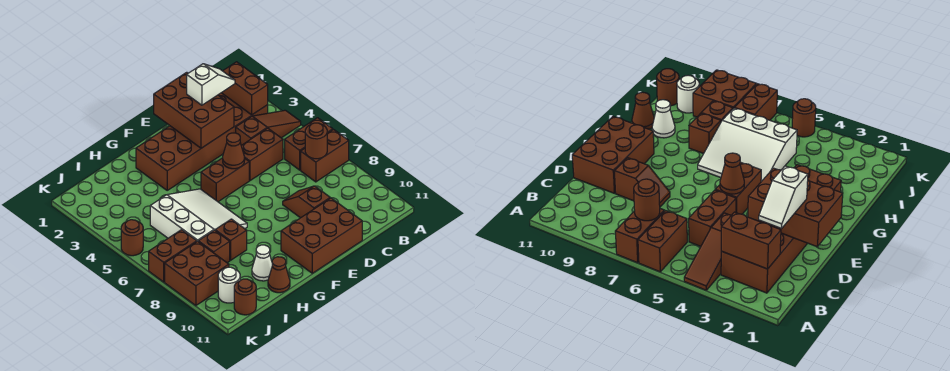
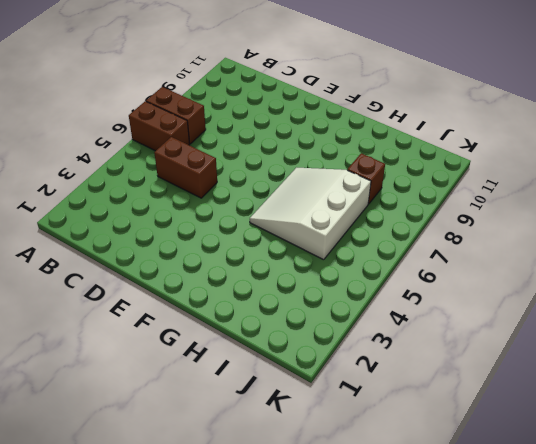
none -> brown 1x3 slope [236,110,301,145]
none -> brown 2x6 brick [136,93,268,190]
none -> brown 1x2 slope [283,186,330,218]

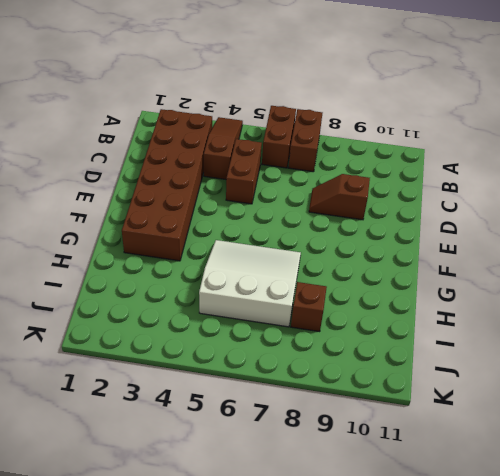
none -> brown 2x3 brick [281,198,362,273]
none -> brown 1x2 brick [201,158,249,202]
none -> brown 1x1 brick [215,219,247,260]

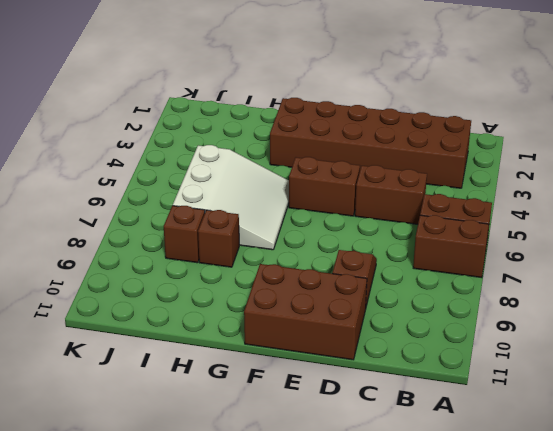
none -> brown 1x3 slope [236,110,301,145]
none -> white 1x1 cone [252,245,272,281]
none -> brown 1x1 cone [268,257,290,293]

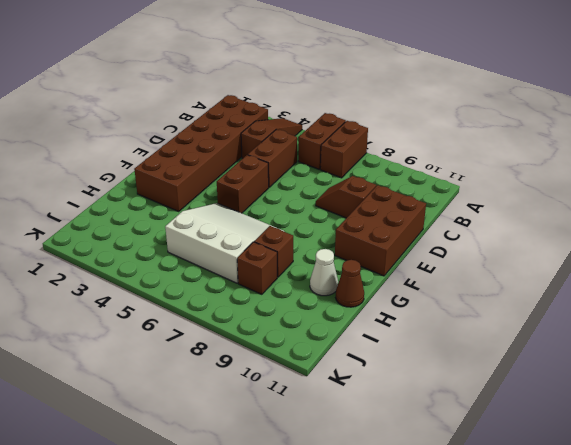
none -> brown 1x2 brick [149,230,197,282]
none -> brown 2x2 brick [165,241,229,306]
none -> white 1x1 round brick [218,267,240,303]

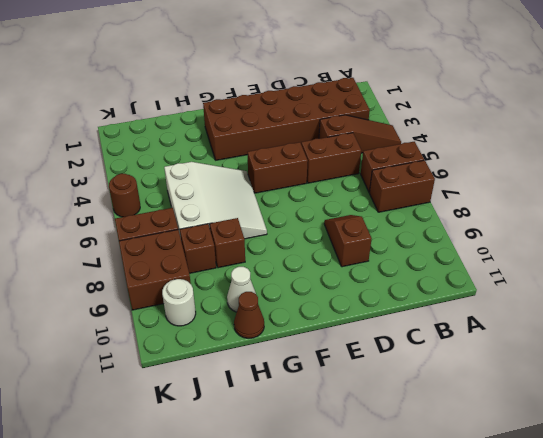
none -> brown 2x3 brick [281,198,362,273]
none -> brown 1x1 round brick [234,279,256,315]
none -> brown 1x2 brick [222,62,268,115]

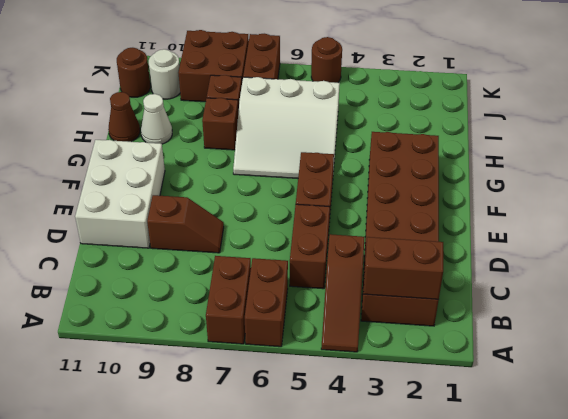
white 2x3 brick [75,140,165,248] -> brown 2x3 brick [281,198,362,273]
none -> brown 1x1 round brick [305,123,327,159]
none -> brown 2x3 brick [154,72,234,148]
none -> brown 1x1 cone [223,133,245,169]

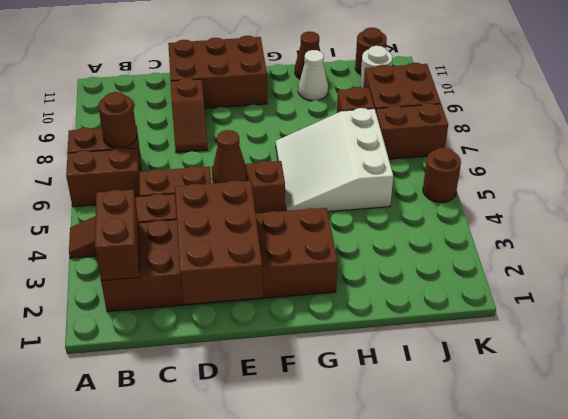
none -> brown 1x1 brick [215,219,247,260]
none -> white 1x2 slope [187,64,235,105]

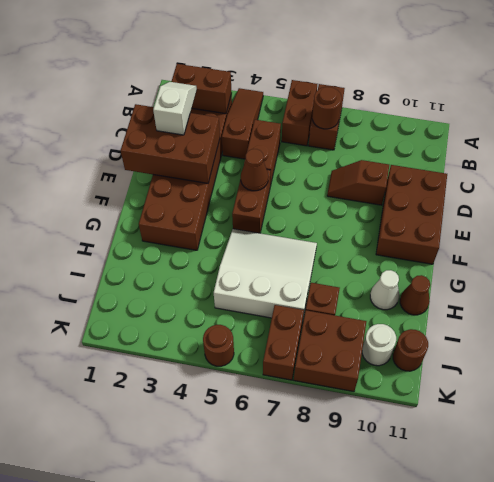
none -> brown 1x1 brick [215,219,247,260]

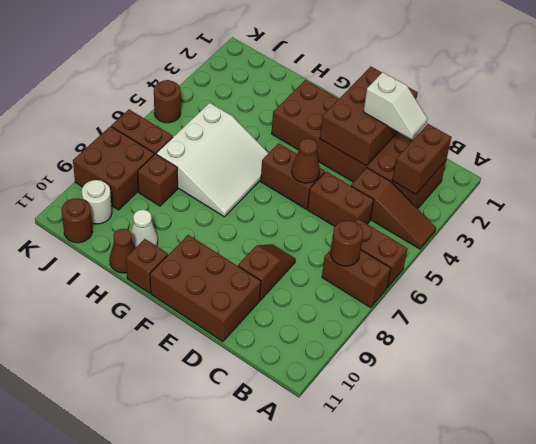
brown 1x1 brick [126,239,168,293] -> brown 1x1 brick moved to [215,219,247,260]

